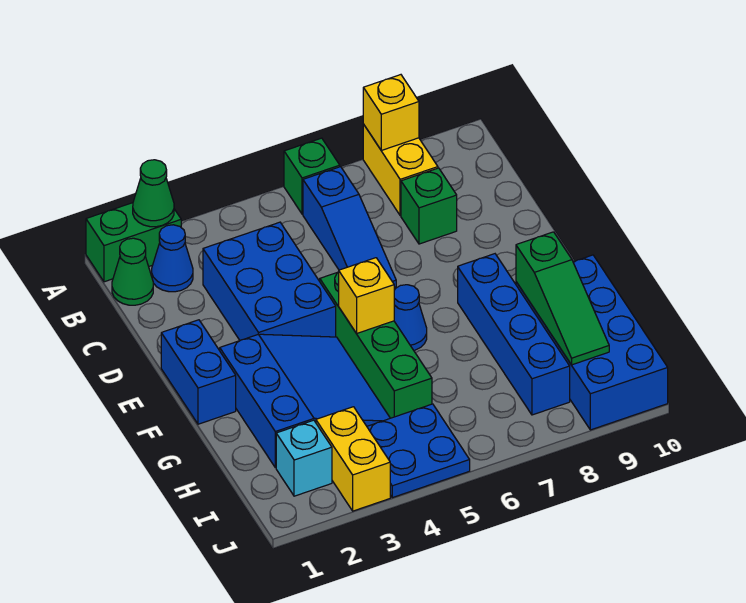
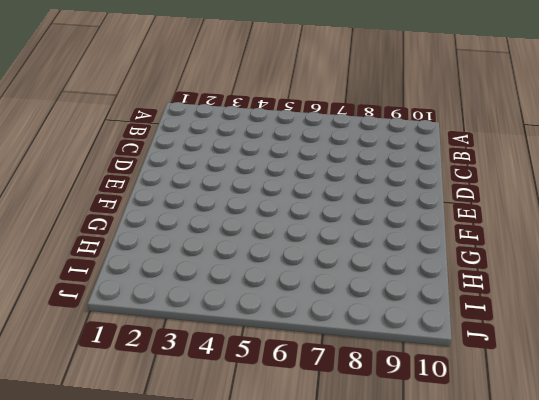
none -> green 1x2 brick [86,203,181,282]
none -> green 1x1 brick [284,138,340,214]
none -> yellow 1x2 brick [363,124,438,216]

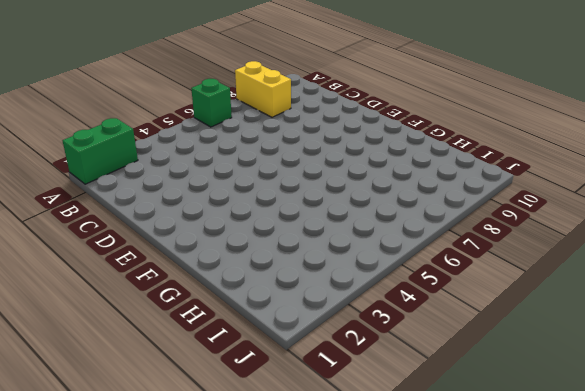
none -> green 1x1 cone [112,238,153,305]
none -> blue 1x1 cone [152,225,193,292]
none -> blue 1x3 slope [303,167,396,287]

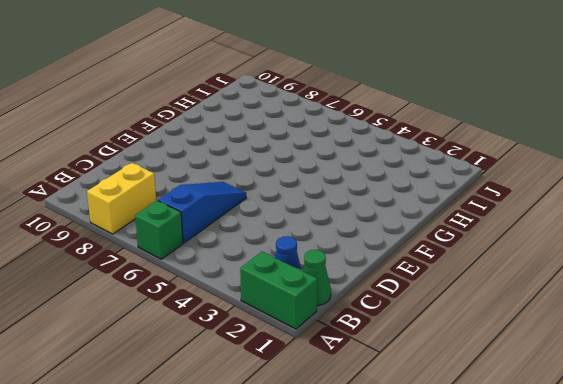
none -> blue 2x3 brick [203,222,336,340]
none -> green 1x1 brick [401,168,457,244]
none -> blue 1x2 brick [161,320,236,424]

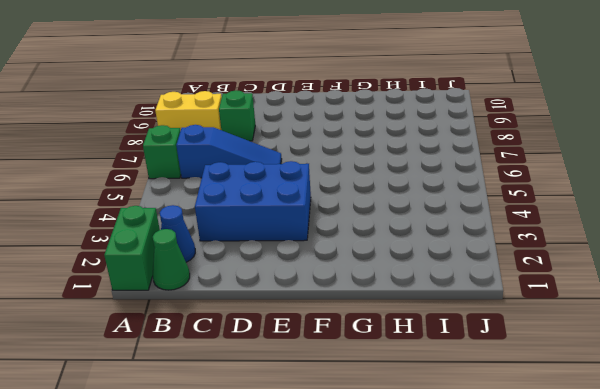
none -> blue 1x2 brick [161,320,236,424]
none -> green 1x4 brick [320,272,432,418]
none -> blue 3x3 slope [220,334,390,468]

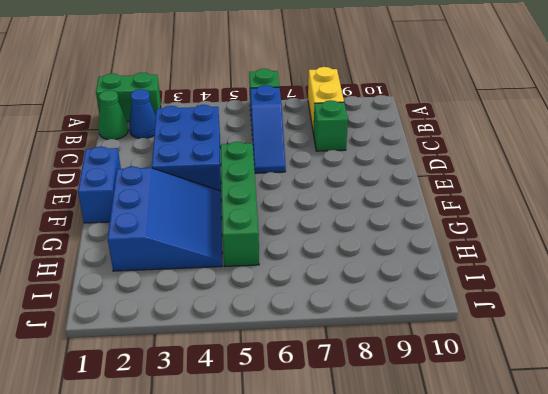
none -> blue 1x1 cone [394,285,427,350]
none -> blue 1x4 brick [458,254,570,415]
none -> blue 2x4 brick [516,255,668,430]

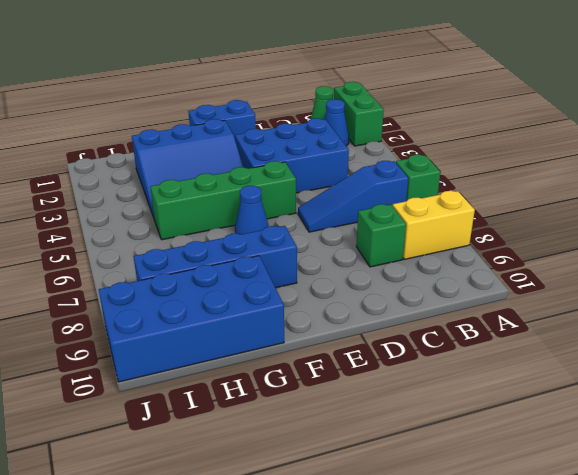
none -> cyan 1x1 brick [276,420,332,496]
none -> yellow 1x2 brick [316,407,390,511]
none -> blue 2x2 plate [367,404,470,498]

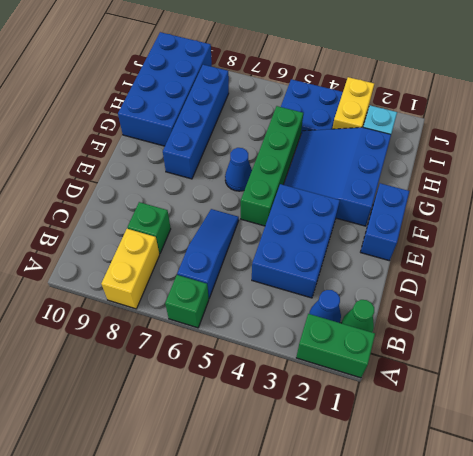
none -> green 1x1 cone [133,160,174,227]
none -> yellow 1x1 brick [363,75,419,150]
none -> yellow 1x1 brick [339,258,394,333]

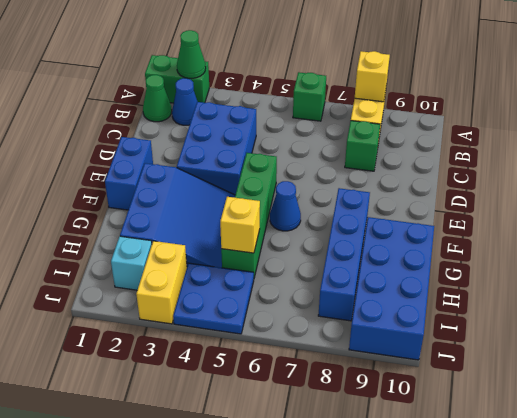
yellow 1x1 brick [220,197,260,253] -> yellow 1x1 brick moved to [339,258,394,333]
none -> blue 1x3 slope [303,167,396,287]
none -> green 1x3 slope [516,232,609,365]

